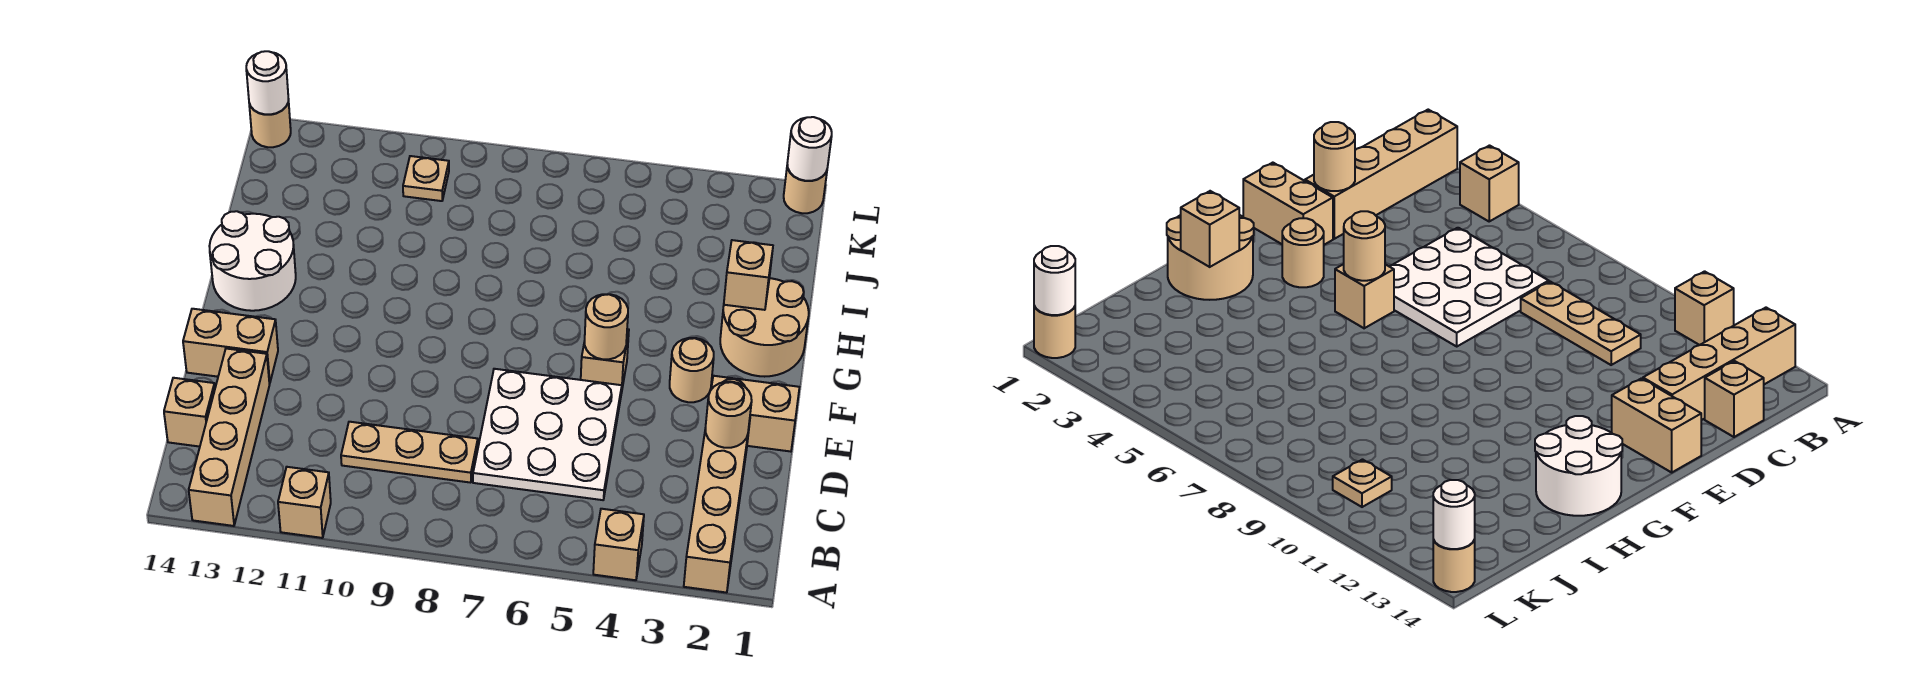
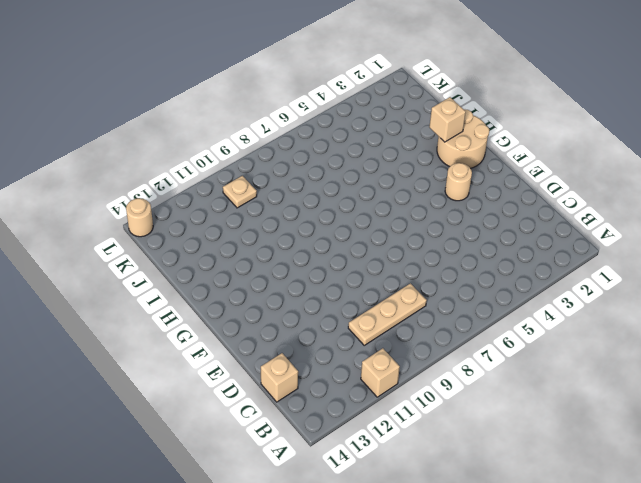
none -> tan 1x4 brick [684,420,750,593]
none -> tan 1x1 brick [593,509,644,580]
none -> tan 1x4 brick [189,349,269,526]

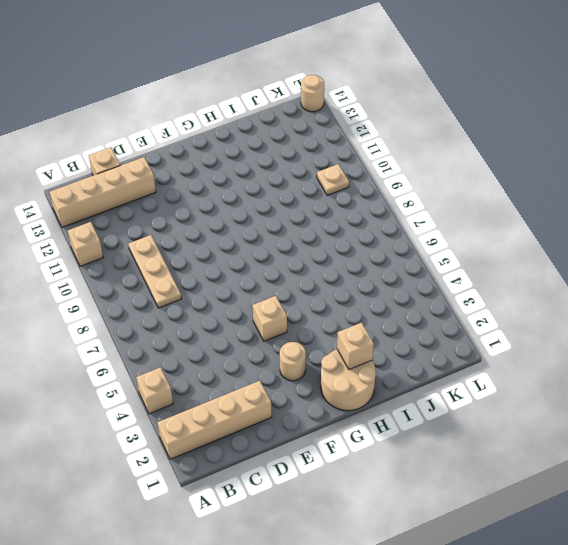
none -> white 3x3 plate [473,369,622,500]
none -> tan 1x2 brick [711,376,799,452]
none -> tan 1x2 brick [183,309,278,383]

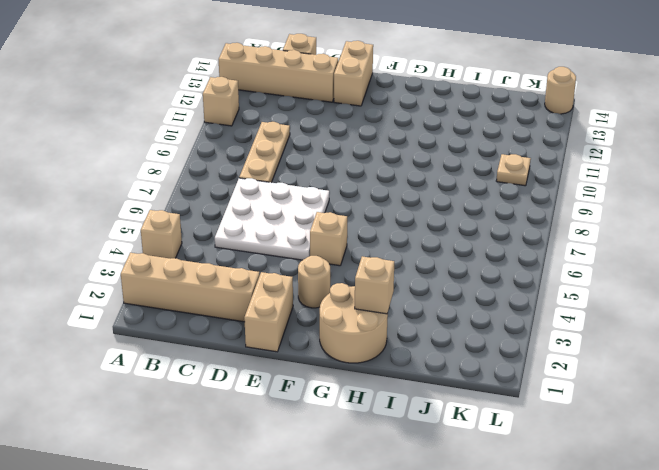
none -> white 2x2 round brick [209,211,296,311]
none -> tan 1x1 round brick [784,165,827,213]
none -> tan 1x1 round brick [706,382,752,448]

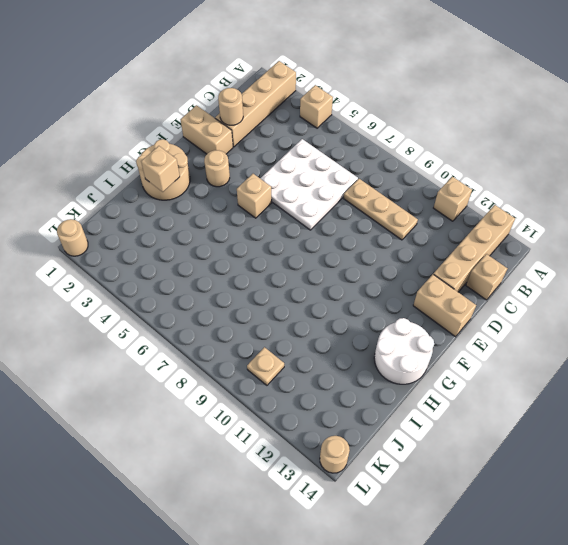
none -> tan 1x1 round brick [585,294,628,359]
none -> white 1x1 round brick [787,117,832,181]
none -> white 1x1 round brick [246,51,288,114]

